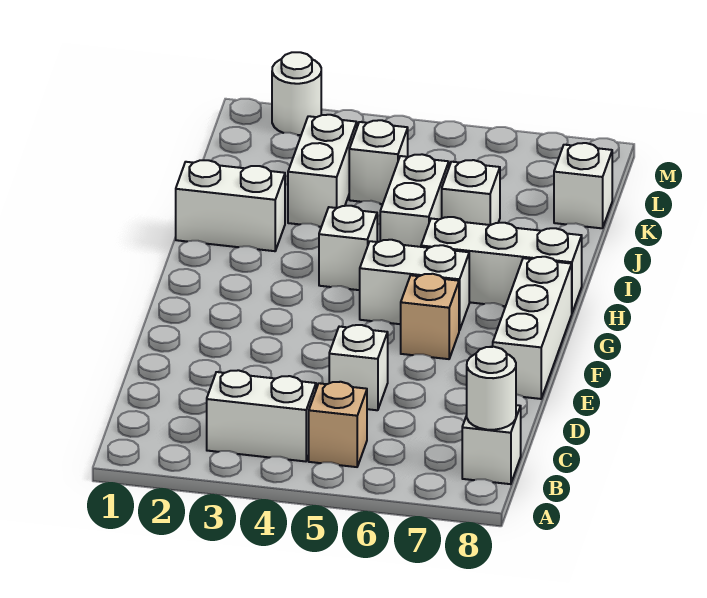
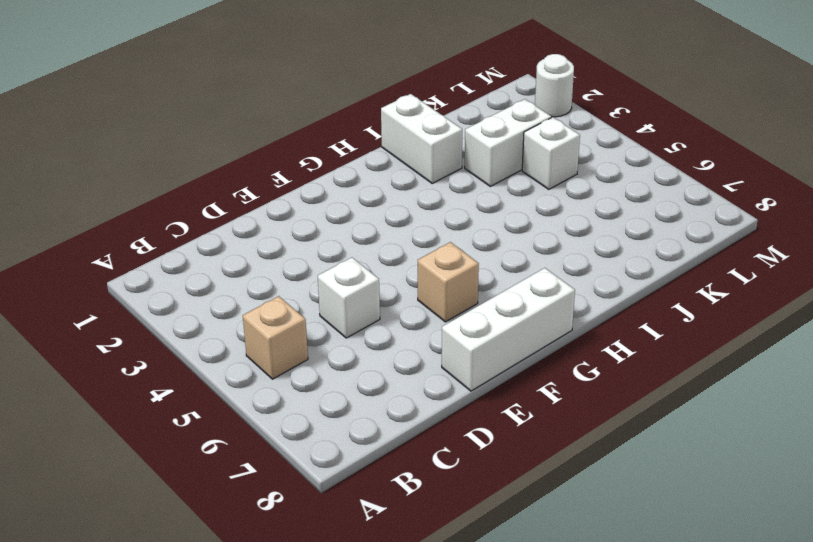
none -> white 1x2 brick [207,370,316,461]
none -> white 1x1 brick [462,405,521,484]
none -> white 1x2 brick [360,240,469,330]

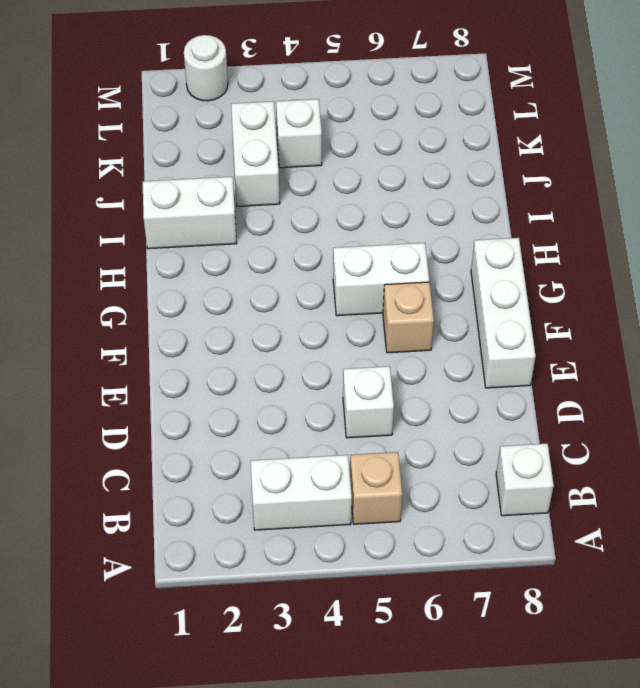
none -> white 1x1 brick [319,206,377,290]
none -> white 1x3 brick [421,217,582,312]
none -> white 1x2 brick [380,154,449,247]

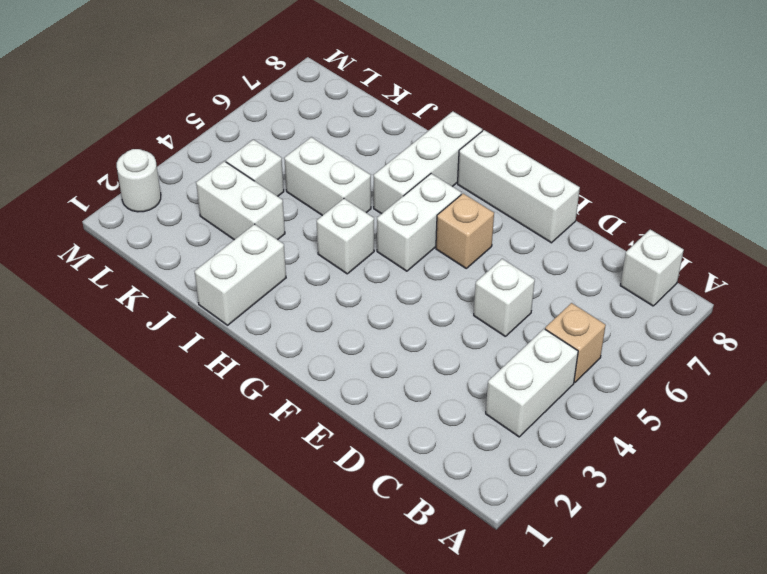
none -> white 1x1 brick [442,160,500,225]
none -> white 1x1 brick [554,143,612,228]
none -> white 1x1 round brick [467,347,516,430]

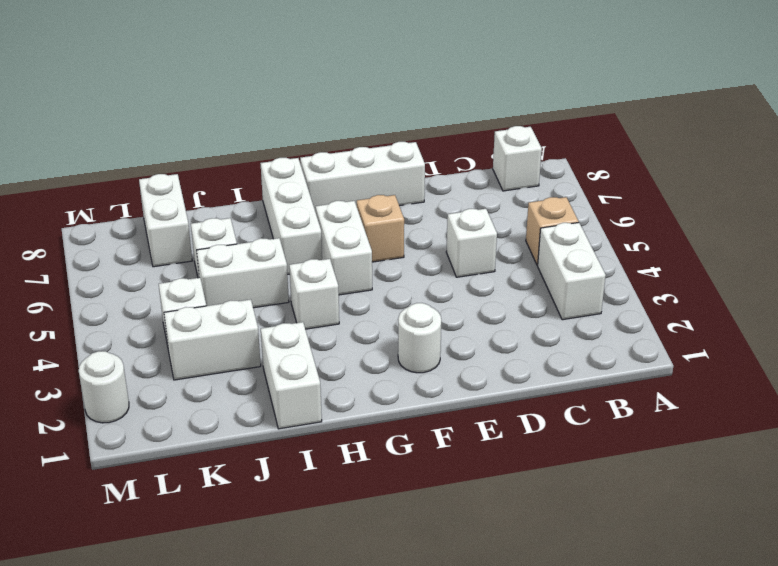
white 1x1 round brick [398,303,441,373] -> white 1x1 round brick moved to [467,347,516,430]
white 1x2 brick [139,174,192,267] -> white 1x1 brick [554,143,612,228]

